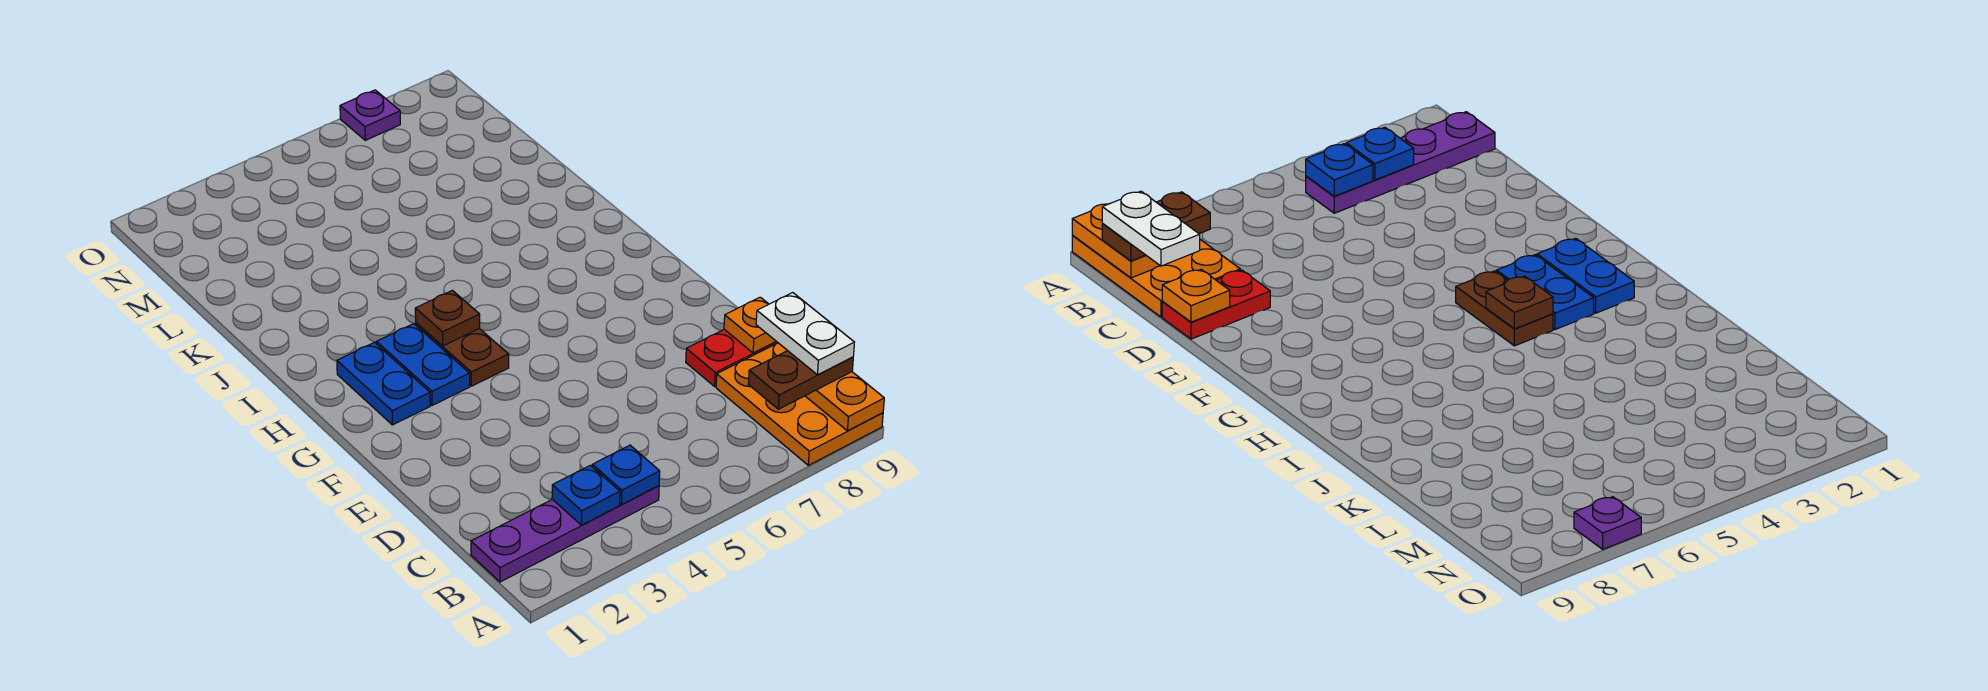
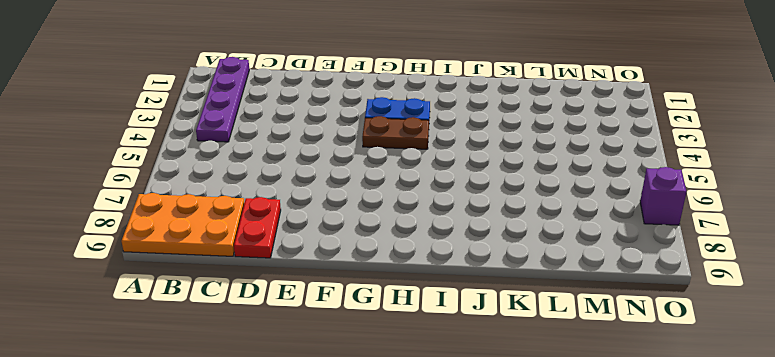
purple 1x1 brick [640,167,686,225] -> purple 1x1 plate [340,90,400,140]
none -> blue 1x2 plate [337,342,430,425]
none -> orange 1x2 plate [806,372,884,431]
none -> blue 1x1 plate [552,465,620,525]

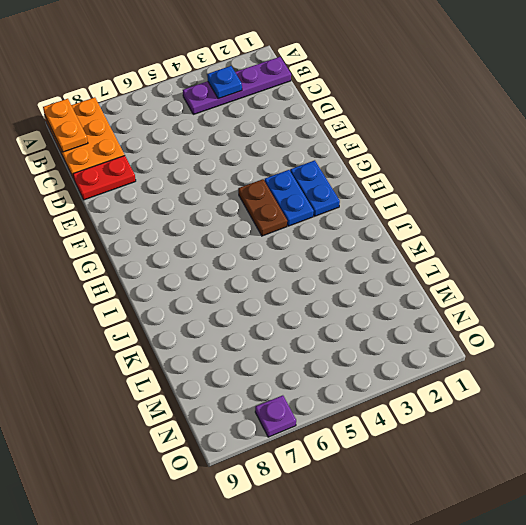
none -> blue 1x1 plate [592,445,660,504]
none -> orange 1x1 plate [724,297,776,353]
none -> brown 1x1 plate [415,290,480,346]

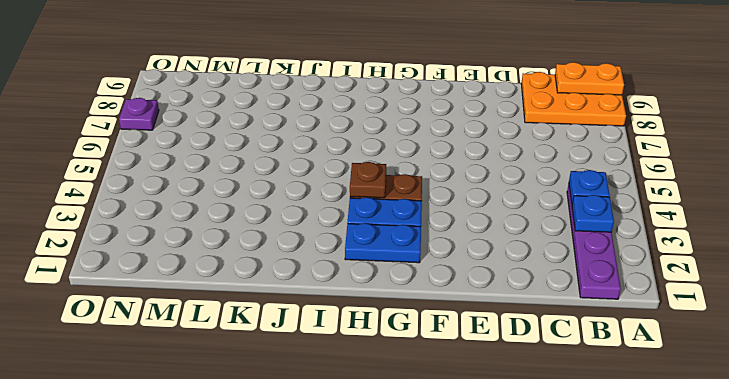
none -> red 1x2 plate [686,329,778,386]
none -> orange 1x1 plate [724,297,776,353]
none -> brown 1x2 plate [749,351,853,409]

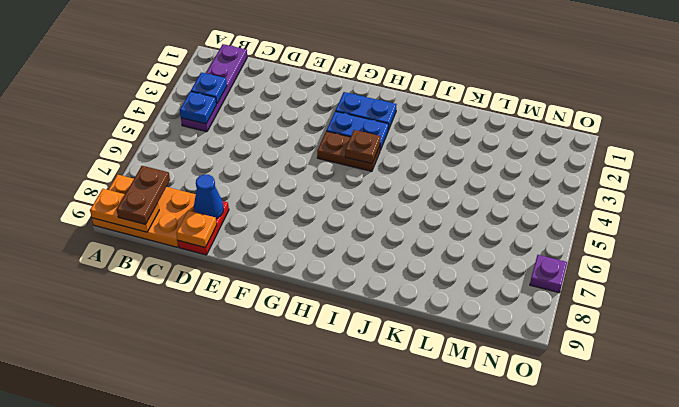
blue 1x1 cone [194,174,224,219] -> none
none -> white 1x2 plate [756,293,854,375]

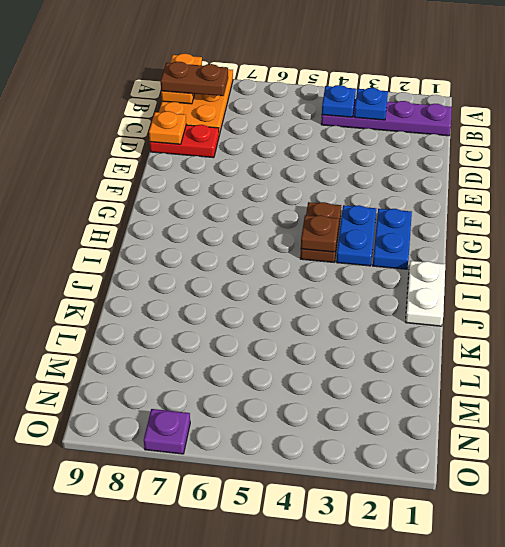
white 1x2 plate [406,261,445,326] -> white 1x2 plate moved to [756,293,854,375]

